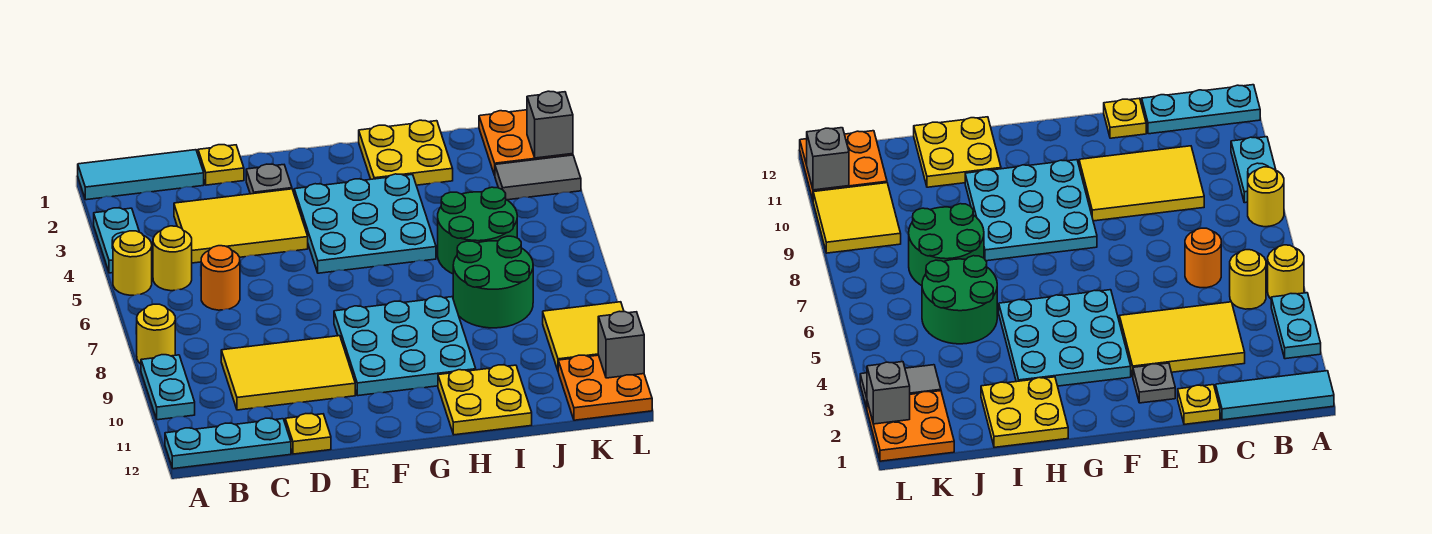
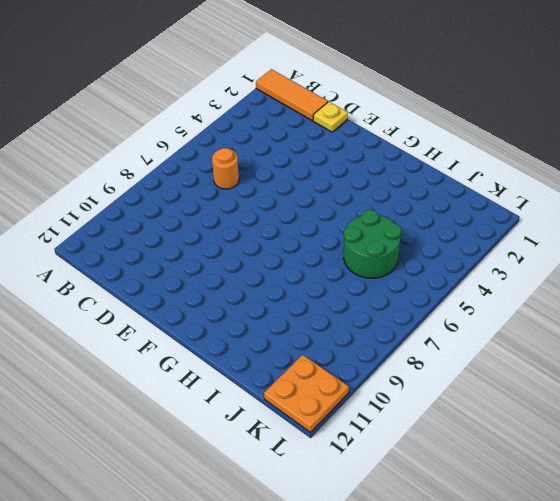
orange 1x3 tile [256,69,328,121] -> cyan 1x3 tile [78,150,204,200]
none -> cyan 1x2 plate [94,208,139,273]
none -> yellow 1x1 round brick [113,231,152,295]
none -> yellow 1x1 round brick [137,304,175,364]

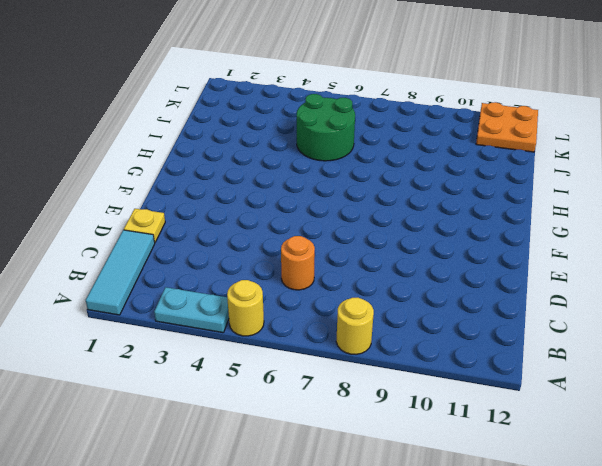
none -> cyan 1x2 plate [141,355,195,420]
none -> cyan 1x3 plate [165,418,291,469]
none -> yellow 1x1 round brick [153,226,192,291]

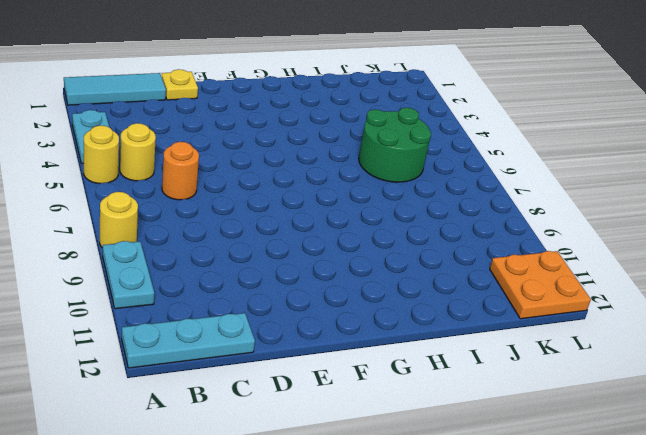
none -> yellow 2x3 tile [174,189,308,263]
none -> yellow 2x3 tile [221,336,355,410]
none -> yellow 1x1 plate [285,414,331,454]

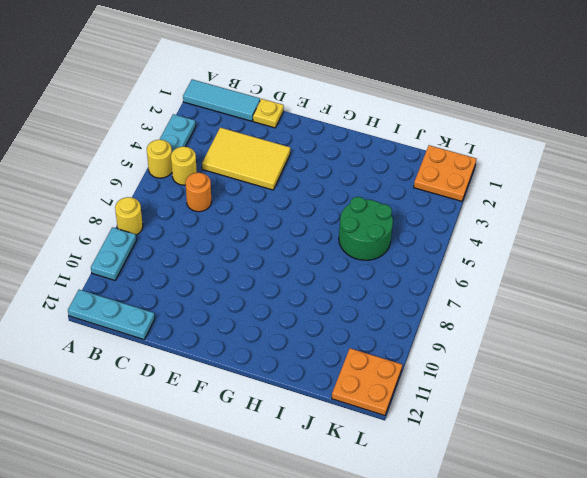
none -> yellow 2x3 tile [221,336,355,410]
none -> yellow 1x1 plate [285,414,331,454]
none -> grey 1x1 plate [246,164,292,194]

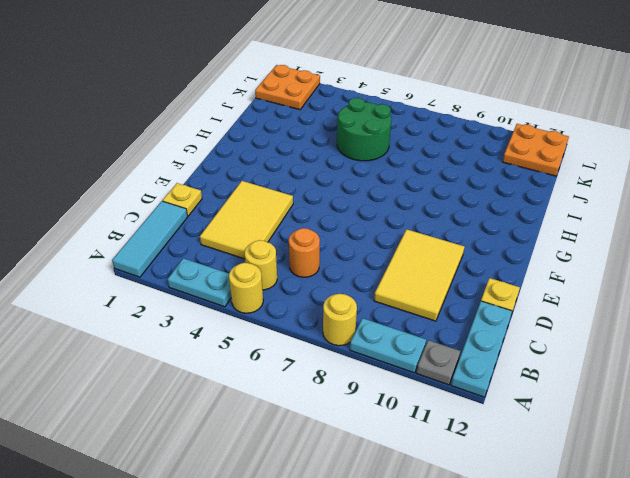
grey 1x1 plate [417,340,460,385] -> grey 1x1 plate moved to [246,164,292,194]
none -> cyan 3x3 plate [294,174,436,273]
none -> cyan 3x3 plate [334,296,476,396]
none -> yellow 2x2 plate [359,120,453,185]

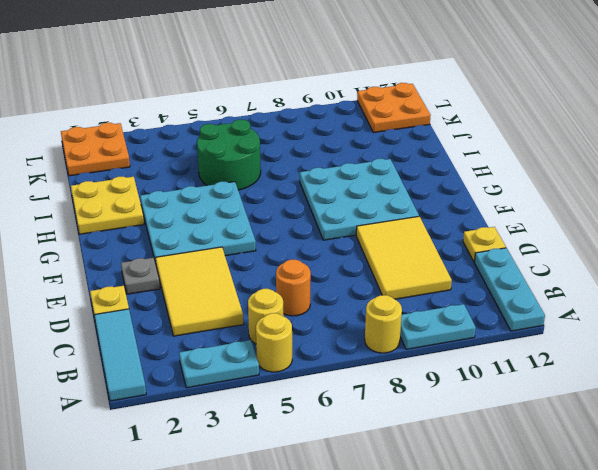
none -> yellow 2x2 plate [438,365,532,435]
none -> green 2x2 round brick [453,236,533,328]
none -> grey 1x2 tile [495,155,581,200]

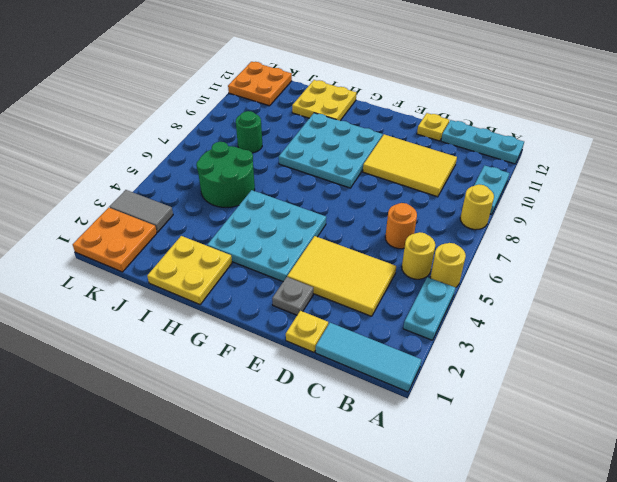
green 1x1 round brick [236,111,262,153] -> green 2x2 round brick [453,236,533,328]
none -> yellow 2x2 tile [543,302,624,370]
none -> grey 1x1 brick [527,91,573,158]
none -> grey 1x1 brick [598,311,644,378]

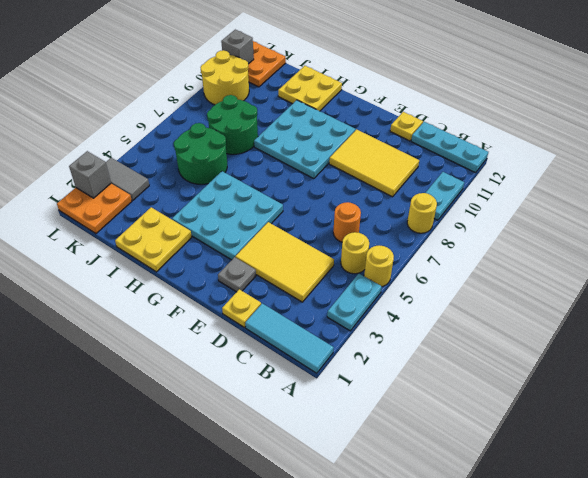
yellow 2x2 round brick [201,50,249,105] -> yellow 2x2 tile [543,302,624,370]

